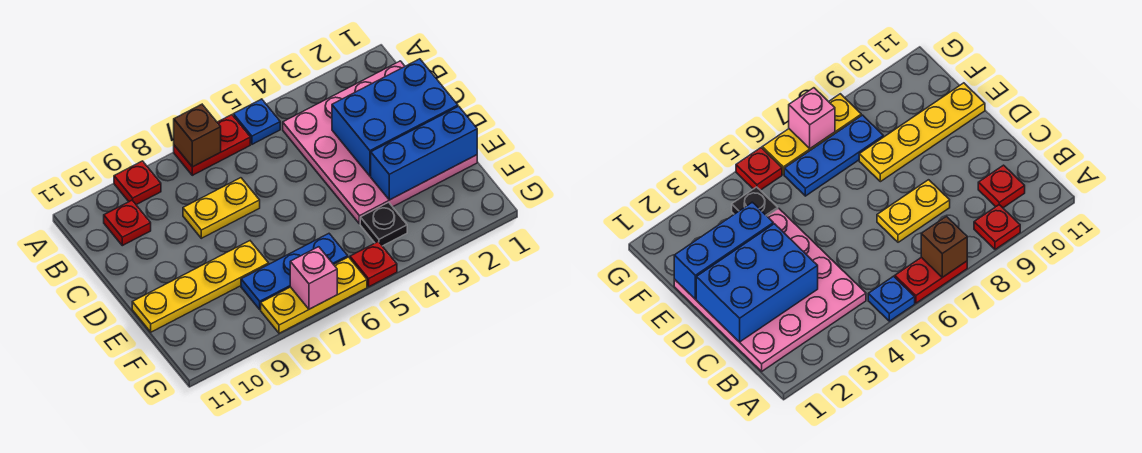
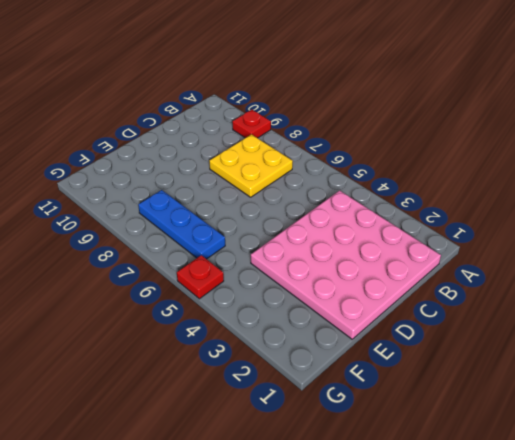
yellow 2x2 plate [209,134,293,197] -> yellow 1x2 plate [183,178,260,238]
none -> blue 1x1 plate [233,99,280,144]
none -> red 1x2 plate [174,115,250,175]
none -> red 1x1 plate [104,200,151,246]

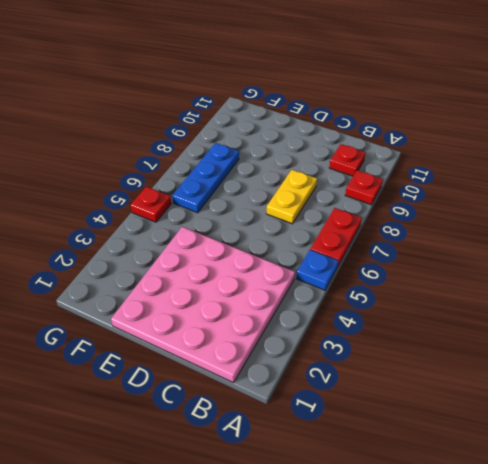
none -> yellow 1x4 plate [132,241,269,332]
none -> black 1x1 plate [360,202,407,246]
none -> yellow 1x3 plate [261,257,367,333]

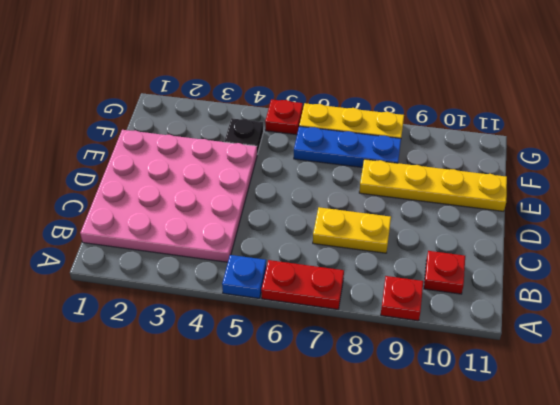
none -> brown 1x1 brick [174,104,221,167]
none -> blue 2x3 brick [332,59,458,176]
none -> blue 1x3 brick [371,106,477,200]

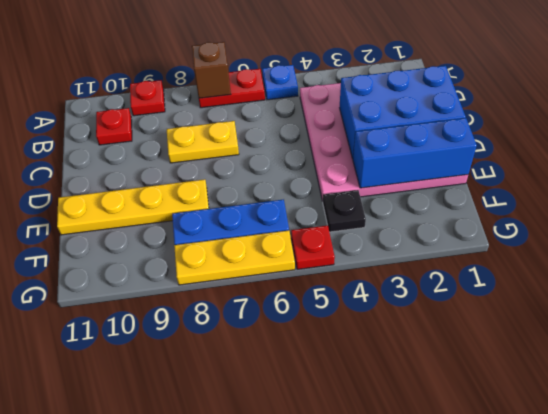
none -> pink 1x1 brick [290,247,337,309]

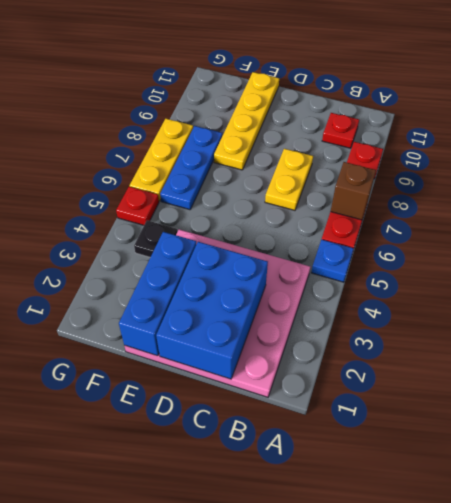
none -> pink 1x1 brick [290,247,337,309]

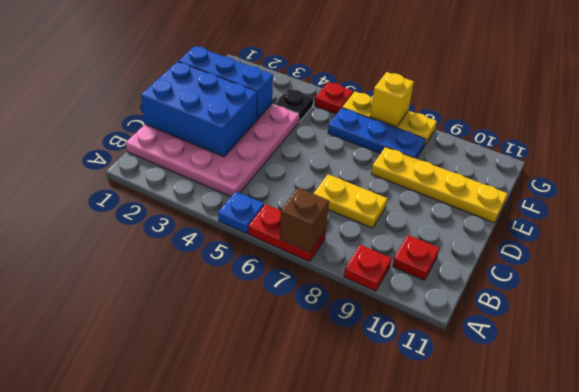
yellow 1x1 brick [370,72,414,127] -> pink 1x1 brick [290,247,337,309]

